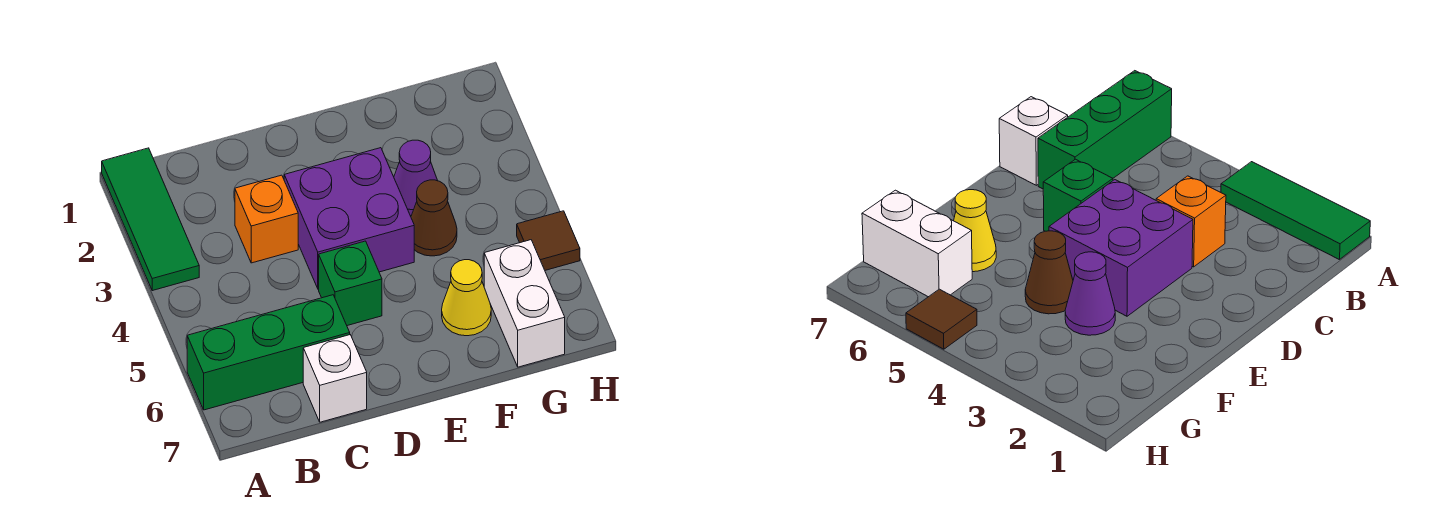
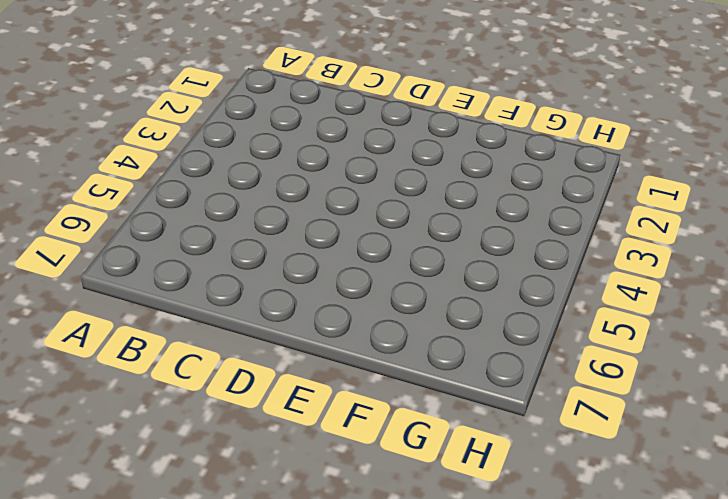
none -> green 1x3 tile [102,148,199,291]
none -> green 1x3 brick [187,295,350,410]

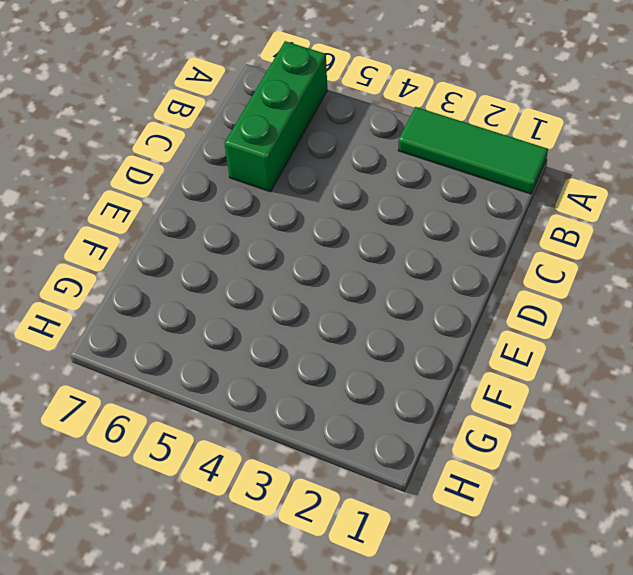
none -> orange 1x1 brick [235,175,298,263]
none -> white 1x1 brick [303,335,367,422]

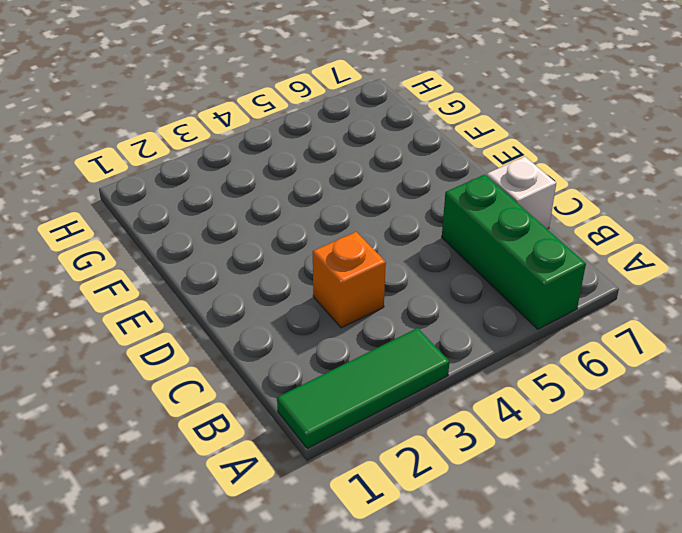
none -> purple 2x2 brick [284,148,414,289]
none -> green 1x1 brick [319,241,382,326]

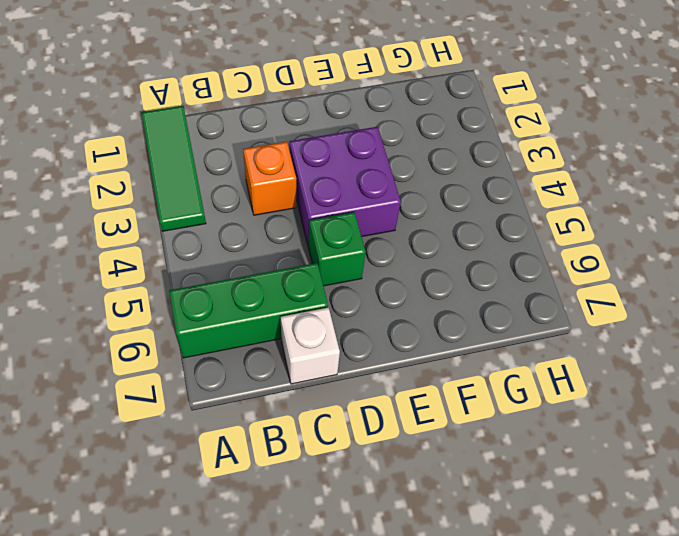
none -> purple 1x1 cone [394,140,438,216]
none -> brown 1x1 cone [411,180,457,256]

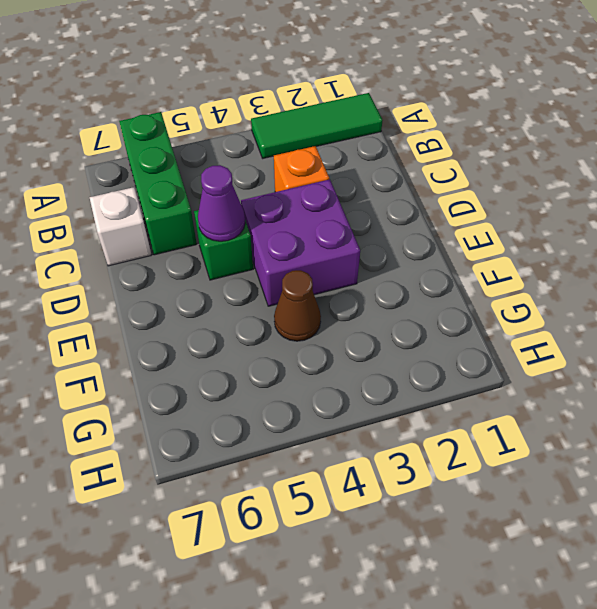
purple 1x1 cone [198,165,245,241] -> purple 1x1 cone moved to [394,140,438,216]
none -> yellow 1x1 cone [442,260,491,336]
none -> white 1x2 brick [484,240,565,367]

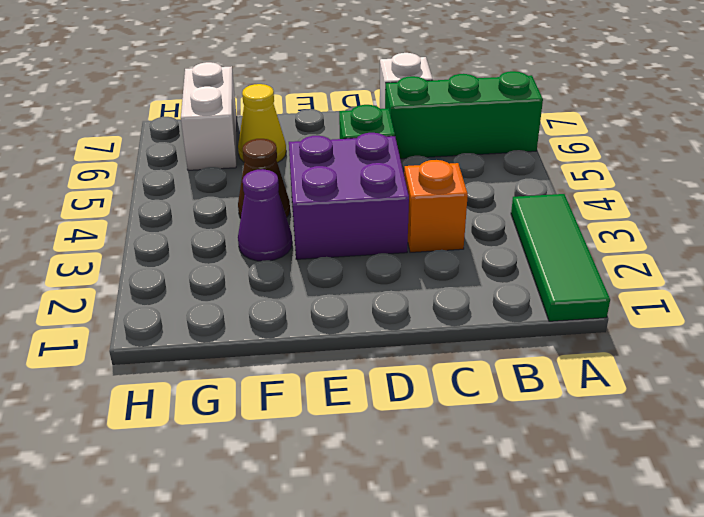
none -> brown 1x1 tile [517,211,580,270]

